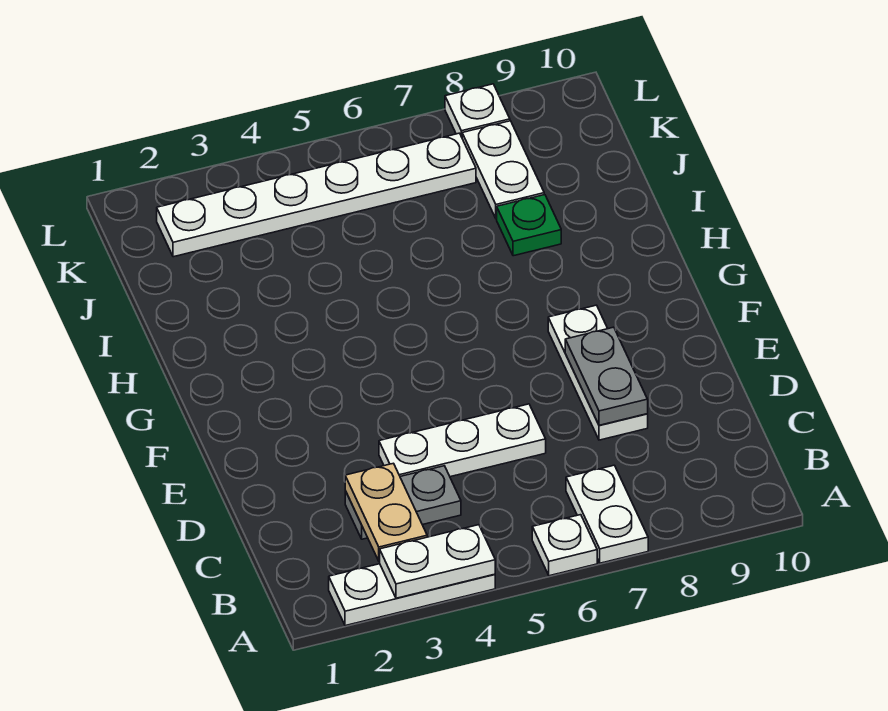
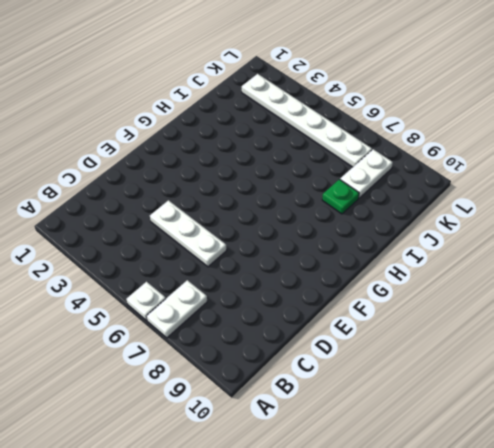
none -> white 1x3 plate [329,564,495,626]
none -> grey 1x2 plate [345,466,461,539]
none -> white 1x3 plate [548,305,648,440]

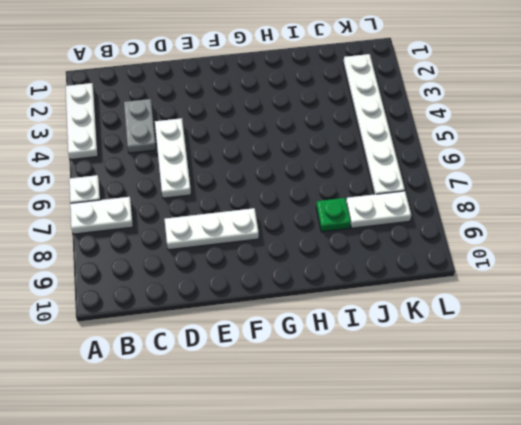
none -> white 1x1 plate [445,84,510,137]
none -> white 1x2 plate [380,525,495,598]
none -> tan 1x2 plate [345,463,427,561]

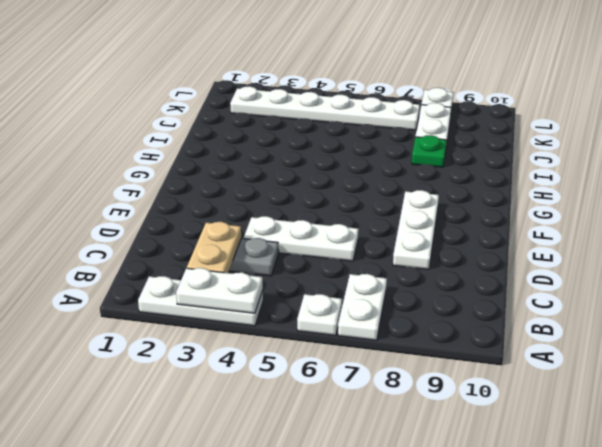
none -> grey 1x2 plate [565,327,648,425]

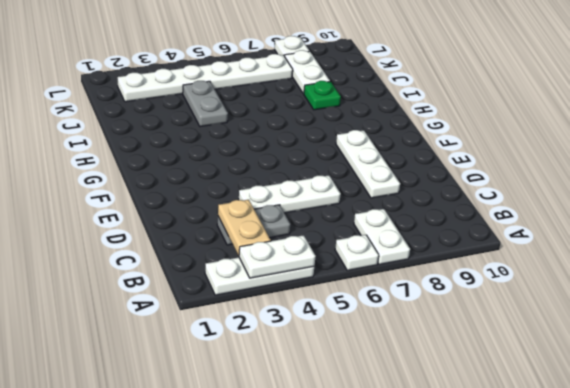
grey 1x2 plate [183,81,228,127] -> grey 1x2 plate moved to [565,327,648,425]

